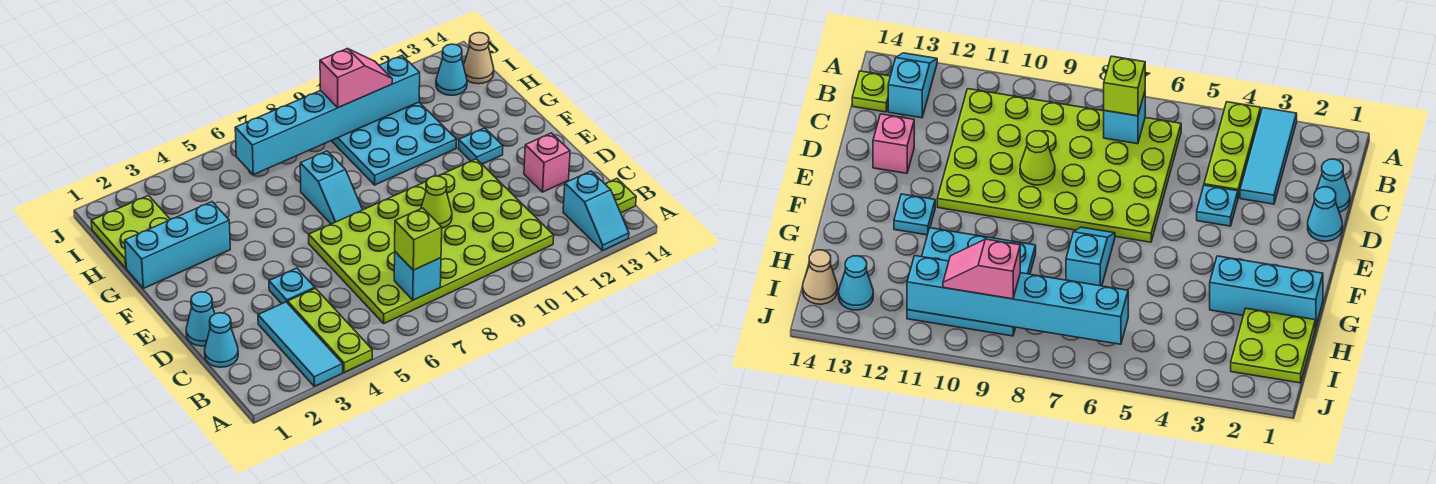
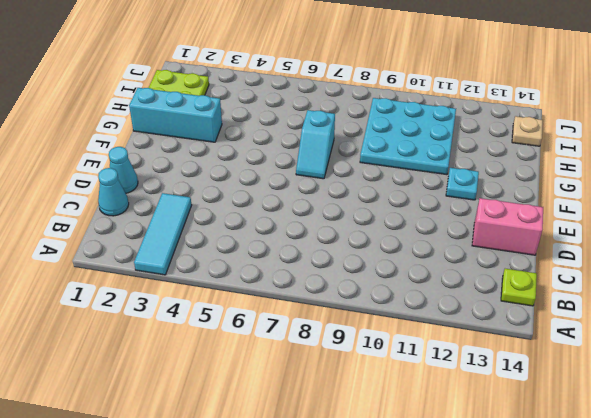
pink 1x2 brick [472,198,543,255] -> pink 1x1 brick [524,133,570,192]
tan 1x1 plate [512,116,543,146] -> tan 1x1 cone [464,33,494,84]
none -> lime 1x3 plate [288,288,372,372]
none -> cyan 1x2 slope [563,171,629,251]
none -> lime 4x6 plate [309,159,554,323]

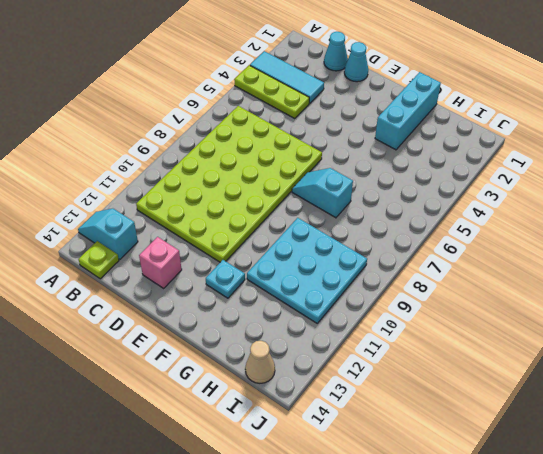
none -> cyan 1x1 plate [269,268,315,304]
none -> lime 2x2 plate [91,196,170,268]
none -> cyan 1x1 cone [436,44,467,95]

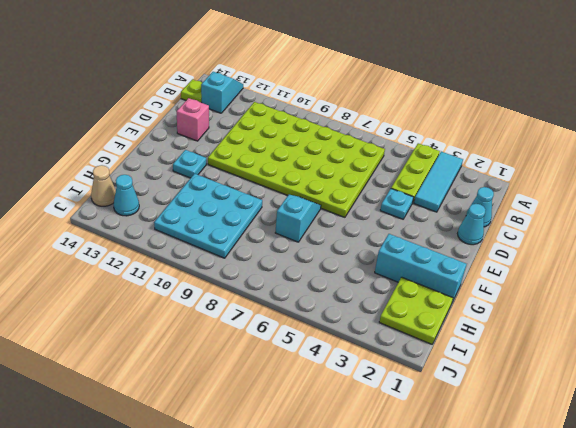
none -> cyan 1x1 brick [394,252,441,300]
none -> lime 1x1 cone [421,176,452,228]
none -> cyan 1x6 brick [235,56,420,175]

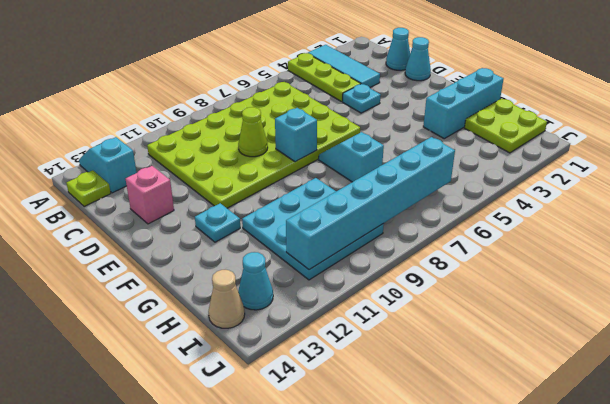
cyan 1x1 brick [275,108,317,162] -> cyan 1x1 brick moved to [394,252,441,300]
none -> lime 1x1 brick [395,208,442,270]
none -> pink 1x2 slope [320,49,392,108]

